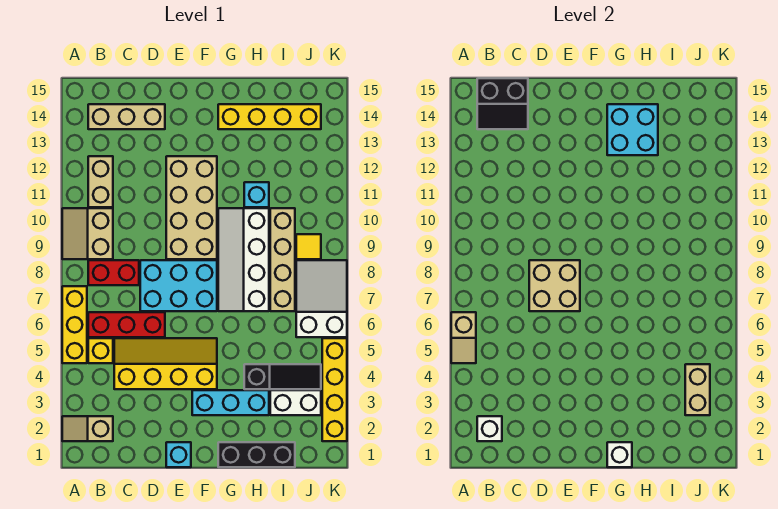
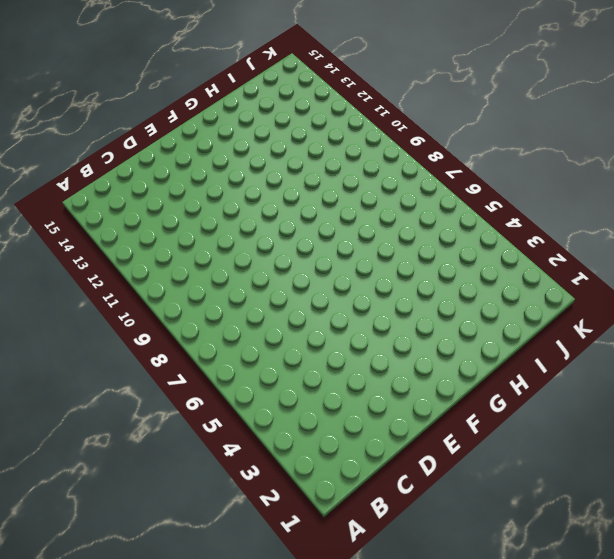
none -> tan 1x2 slope [62,416,113,441]
none -> yellow 1x3 brick [62,286,87,363]
none -> tan 2x2 slope [62,208,113,259]
none -> yellow 1x1 brick [88,338,113,363]

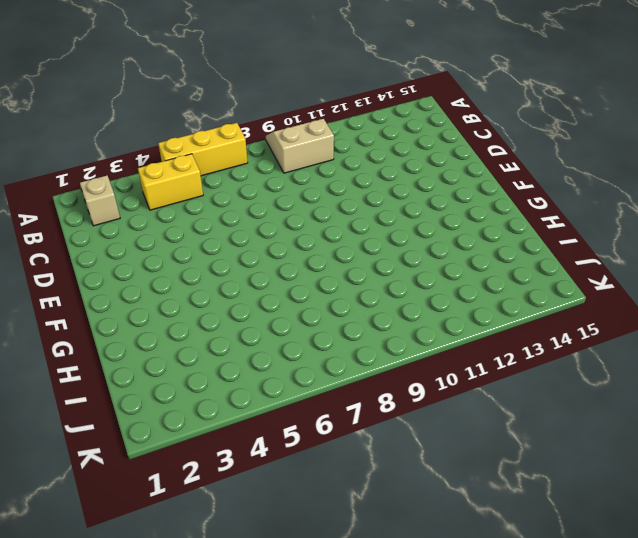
yellow 1x2 brick [138,154,203,210] -> yellow 1x1 brick [88,338,113,363]
none -> red 1x3 brick [88,312,165,337]
none -> red 1x2 brick [88,260,139,285]
none -> tan 1x2 brick [88,156,113,207]
none -> tan 1x3 brick [88,104,165,129]

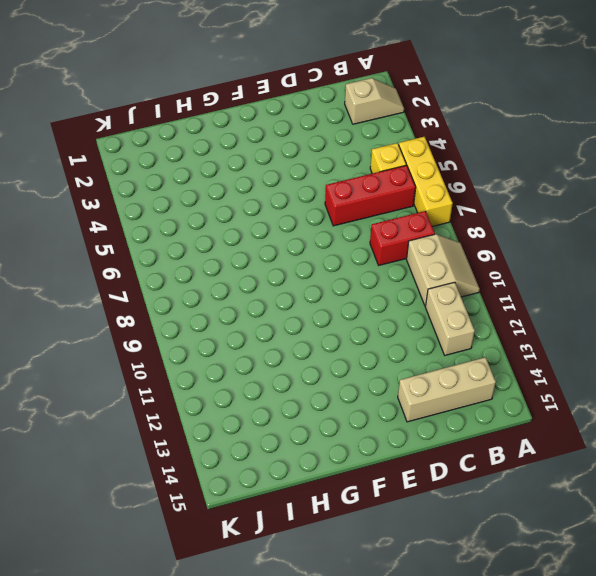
none -> yellow 2x4 slope [114,338,217,389]
none -> cyan 2x3 brick [140,260,217,311]
none -> cyan 1x1 brick [166,442,191,467]
none -> tan 2x4 brick [166,156,217,259]

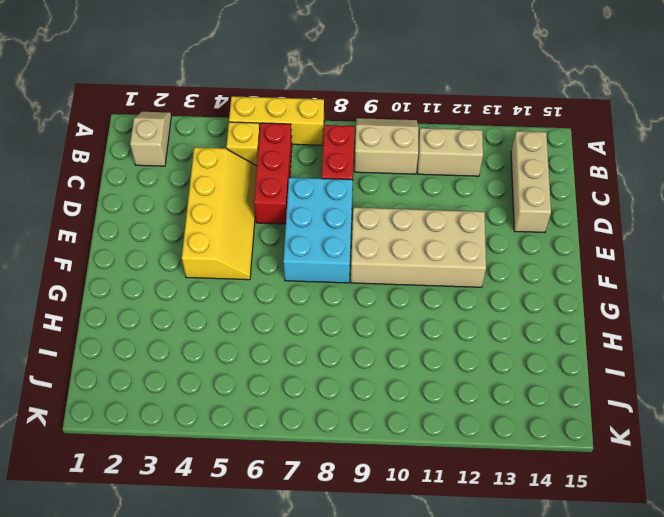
none -> cyan 1x1 brick [166,442,191,467]
none -> cyan 1x3 brick [192,390,269,415]
none -> black 1x3 brick [218,442,295,467]
none -> white 2x4 slope [218,208,269,311]

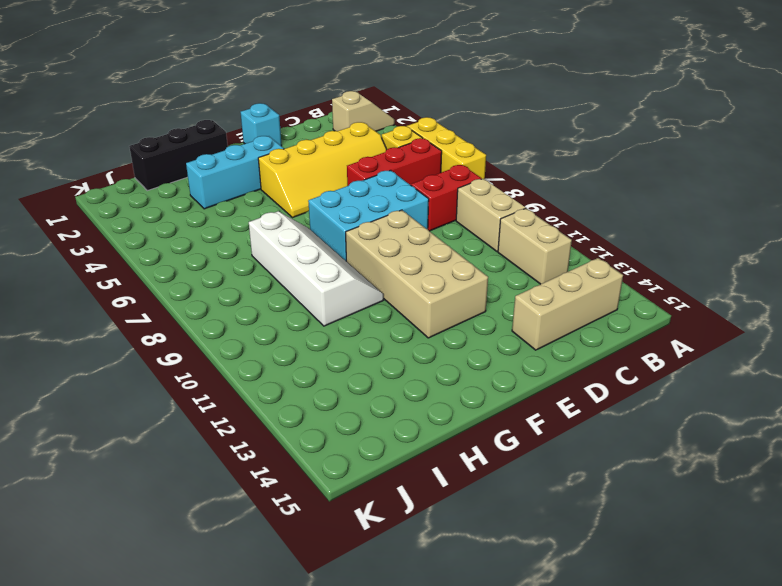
none -> yellow 1x4 brick [218,104,321,129]
none -> black 1x3 slope [244,364,321,389]
none -> cyan 1x1 brick [244,182,269,207]
none -> white 1x2 brick [270,390,321,415]

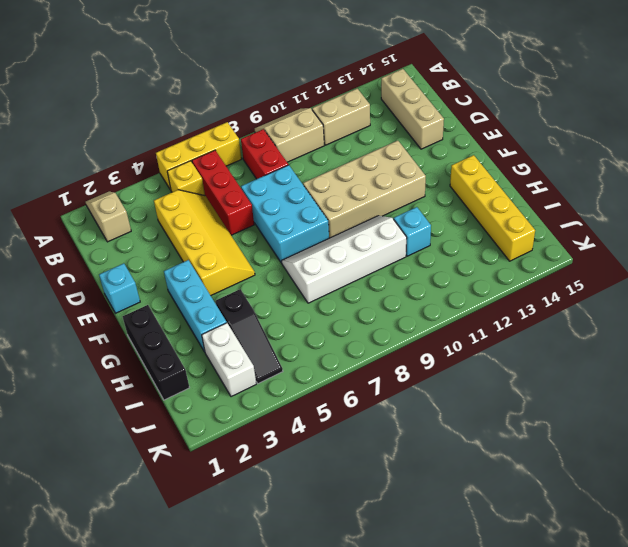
none -> tan 1x4 brick [270,208,295,311]
none -> white 2x3 slope [296,260,347,337]
none -> yellow 1x1 tile [296,234,321,259]
none -> yellow 1x4 brick [322,338,347,441]

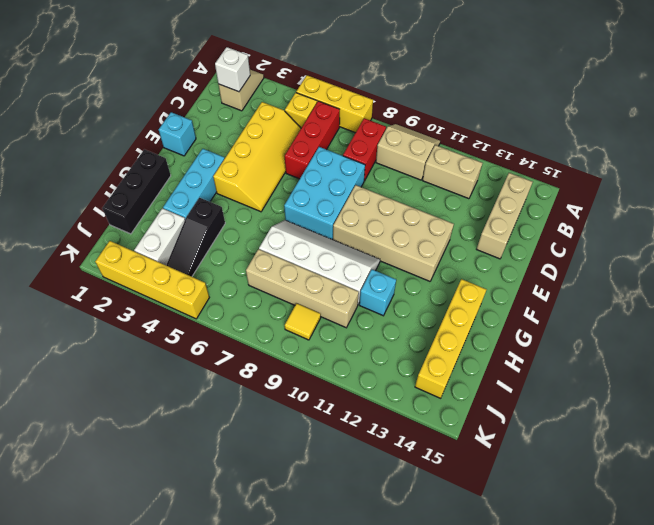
none -> white 2x3 slope [296,260,347,337]
none -> tan 1x2 slope [451,312,476,363]
none -> black 2x2 slope [477,78,528,129]
none -> tan 2x2 brick [529,260,580,311]

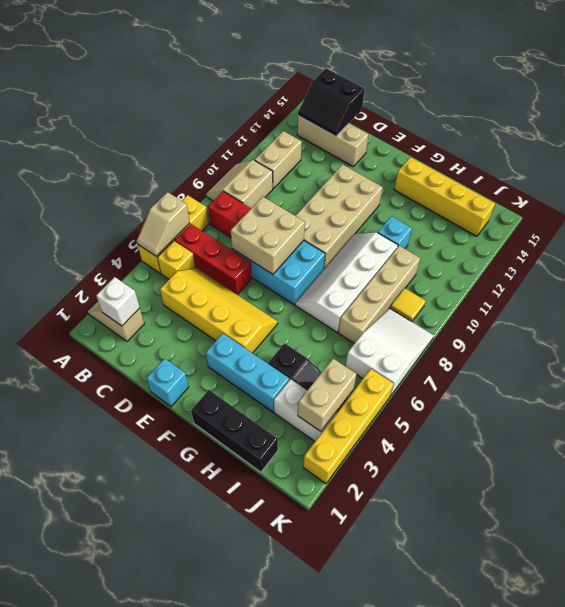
none -> white 1x1 brick [607,442,632,467]
none -> cyan 2x2 brick [607,104,658,155]

